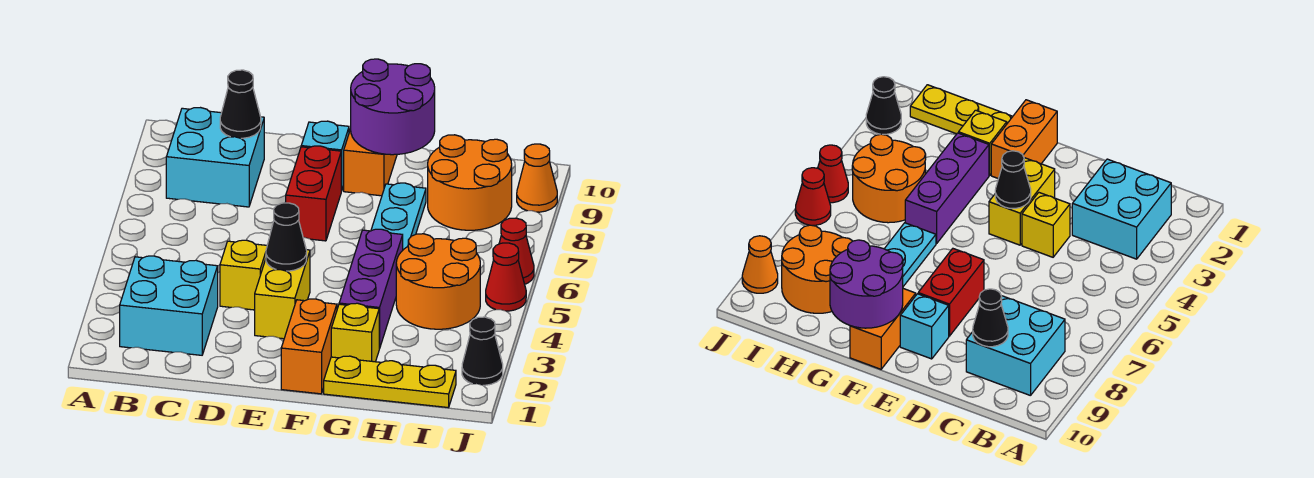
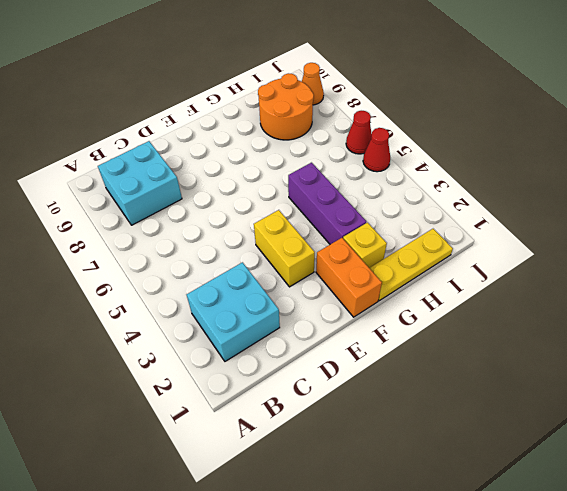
none -> yellow 1x1 brick [220,240,267,310]
none -> red 1x2 brick [286,146,341,241]
none -> cyan 1x1 brick [301,121,349,191]

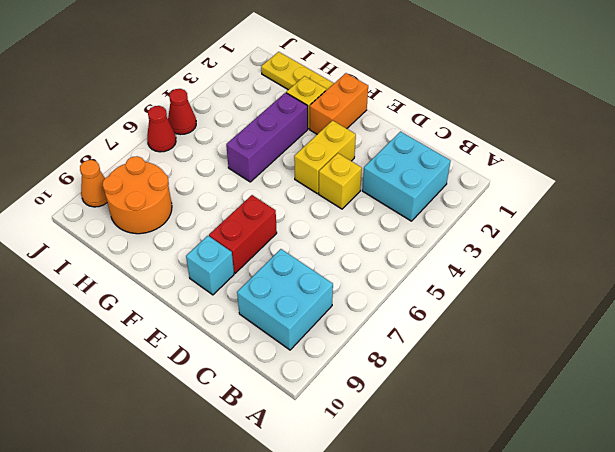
none -> orange 1x2 brick [344,129,397,196]
none -> cyan 1x3 plate [371,183,426,250]
none -> orange 2x2 round brick [396,234,480,329]

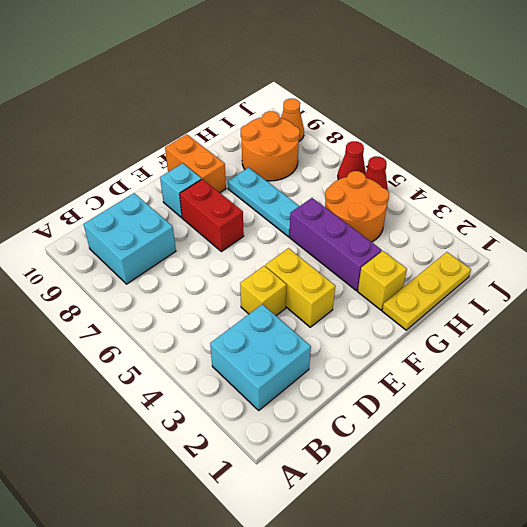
none -> orange 1x2 brick [281,299,337,394]
none -> black 1x1 cone [462,317,503,385]
none -> black 1x1 cone [220,70,261,138]

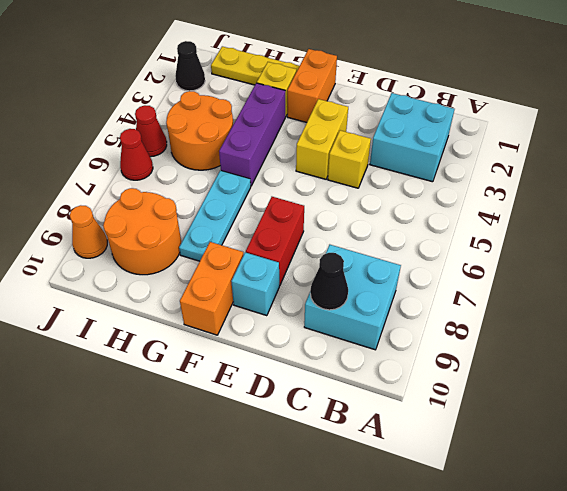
none -> black 1x1 cone [266,203,307,271]
none -> purple 2x2 round brick [351,59,435,155]

